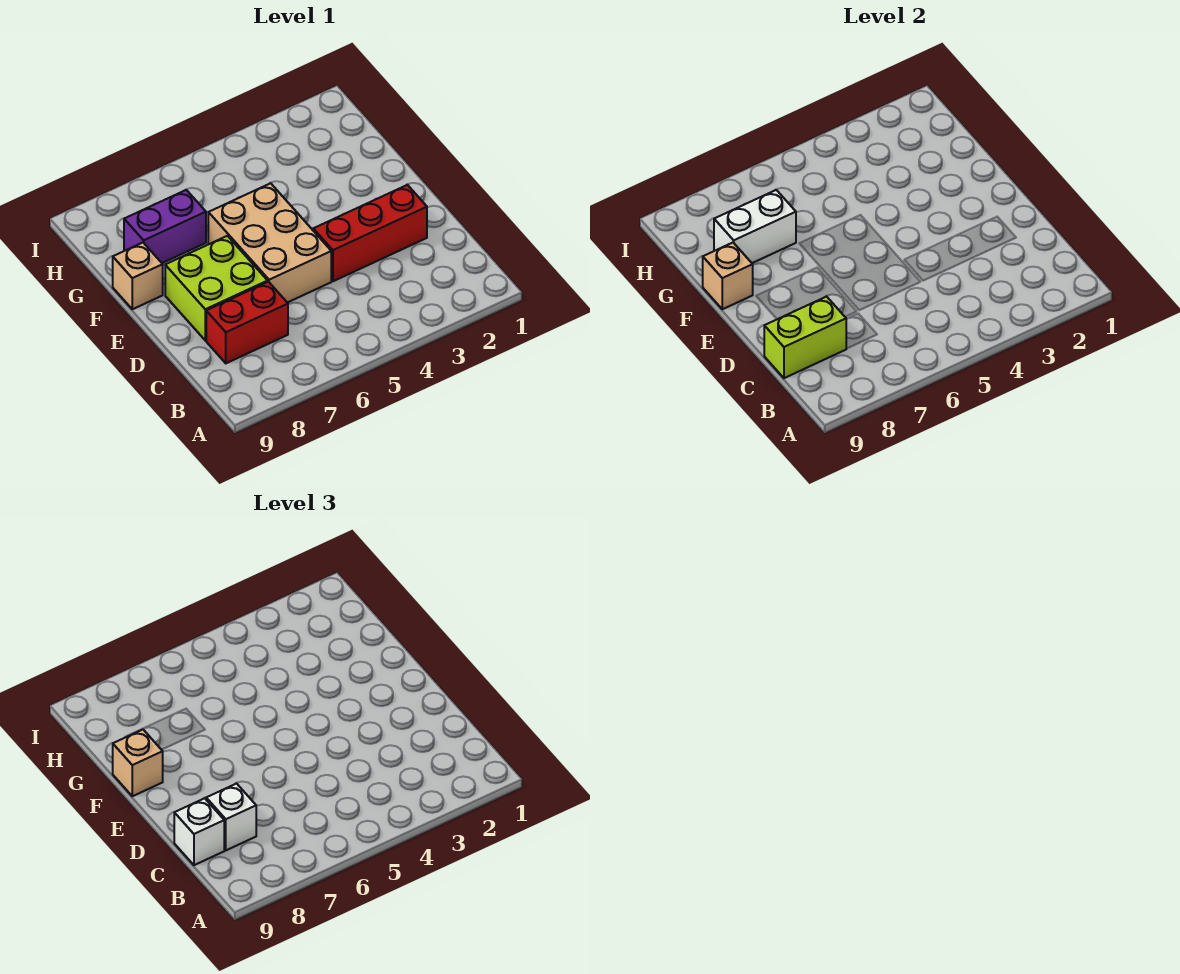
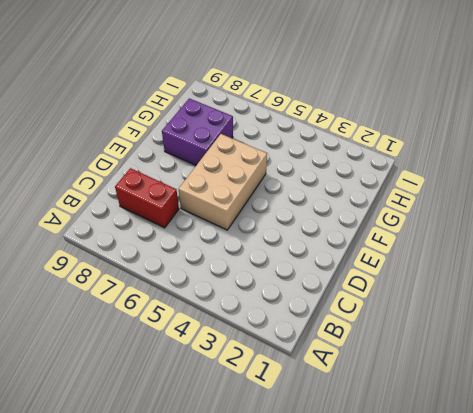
purple 2x2 brick [162,98,233,165] -> purple 1x2 brick [124,190,206,263]
none -> red 1x3 brick [313,185,427,281]
none -> lime 2x2 brick [165,236,268,340]
none -> tan 1x1 brick [113,243,163,309]

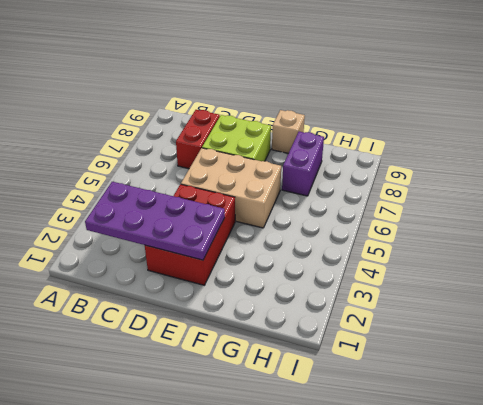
purple 2x4 plate [85,182,225,260] -> none
red 2x3 brick [145,184,235,285] -> red 1x3 brick [313,185,427,281]
none -> lime 1x2 brick [764,297,846,378]
none -> tan 1x1 brick [703,243,753,309]
none -> white 1x2 brick [714,190,796,263]

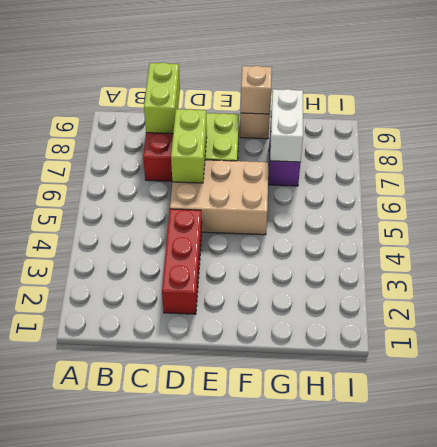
lime 1x2 brick [171,109,207,183] -> none
none -> white 1x1 brick [206,784,256,850]
none -> white 1x1 brick [174,798,225,865]
none -> tan 1x1 brick [113,730,163,796]

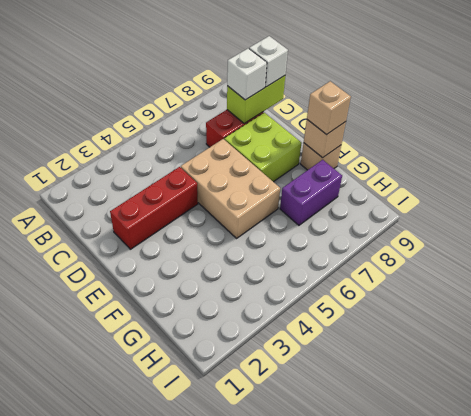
none -> white 1x2 brick [714,190,796,263]

